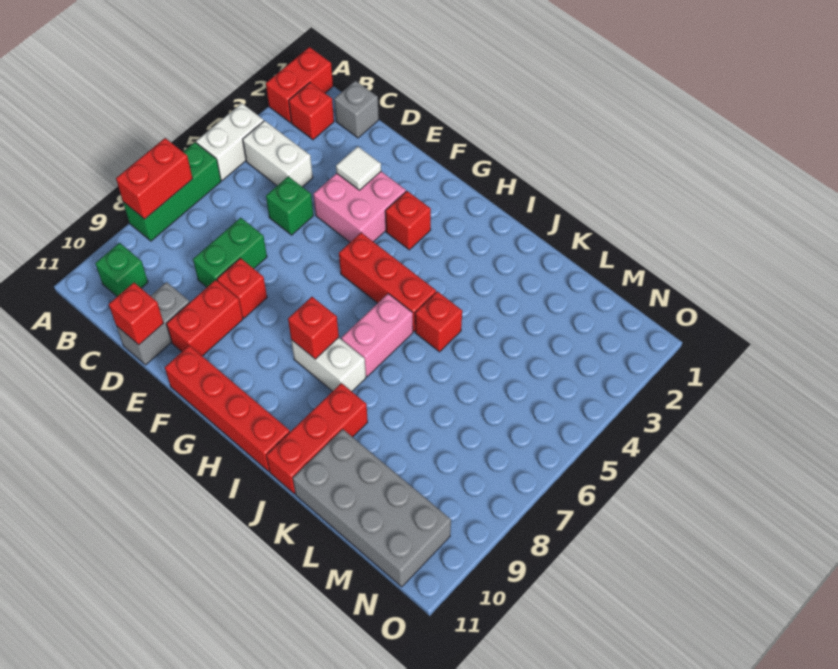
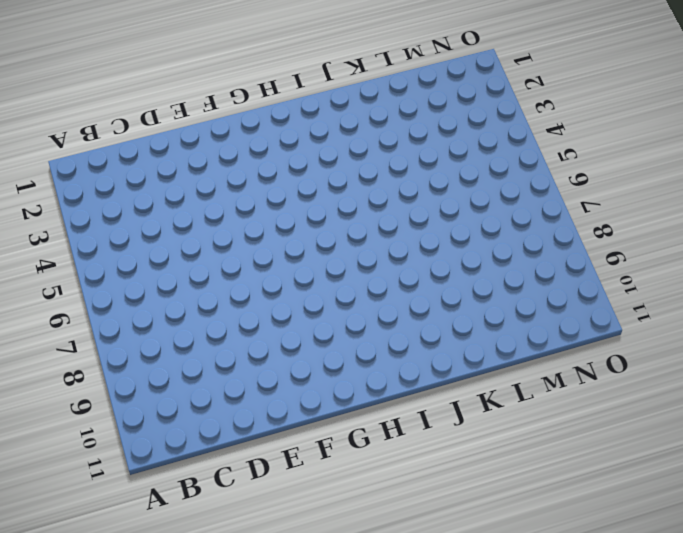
none -> red 1x2 brick [266,47,333,122]
none -> white 1x2 brick [196,103,264,180]
none -> green 1x3 brick [123,142,221,241]

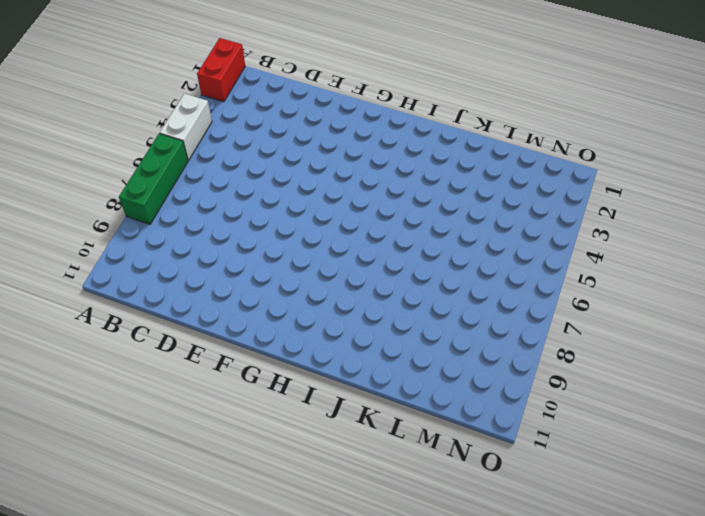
none -> red 1x1 brick [289,83,334,140]
none -> white 1x2 brick [243,121,313,187]
none -> green 1x1 brick [95,243,148,296]

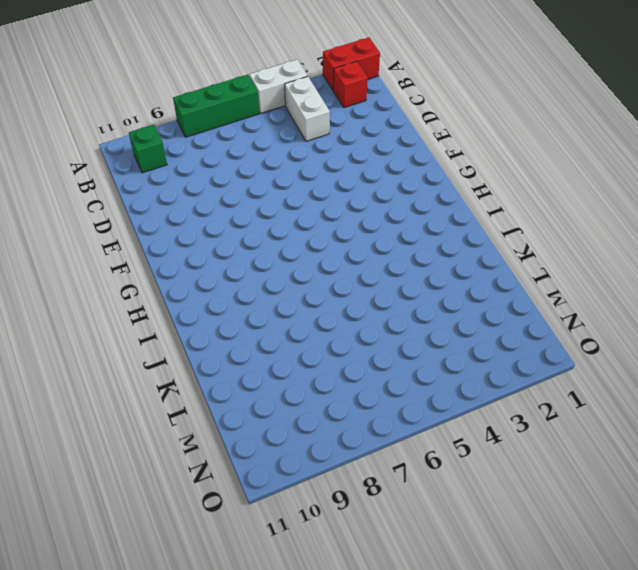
none -> grey 1x1 brick [334,81,379,138]
none -> green 1x1 brick [266,176,313,235]
none -> green 1x2 brick [193,218,267,287]

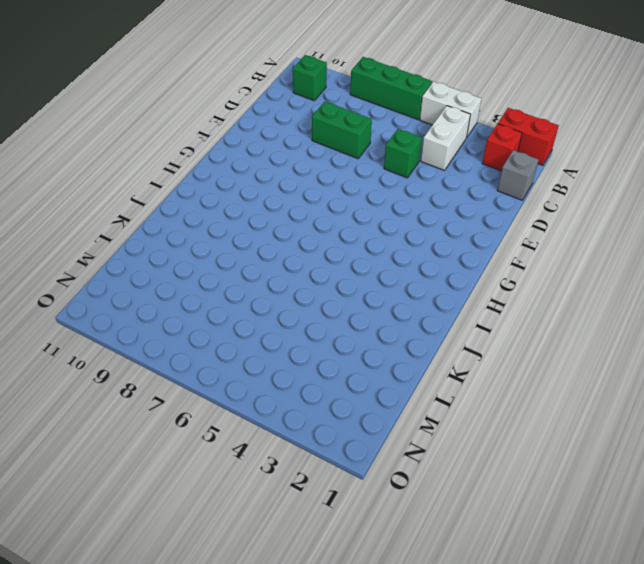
none -> grey 1x2 brick [116,282,190,365]
none -> pink 2x2 brick [313,172,406,242]
none -> red 1x1 brick [217,258,267,318]

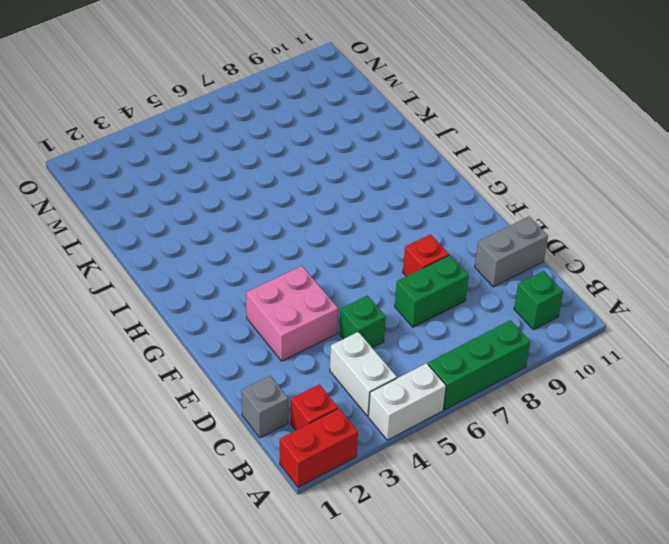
none -> red 1x2 brick [166,280,243,356]
none -> red 1x4 brick [165,345,290,471]
none -> red 1x1 brick [385,191,431,250]

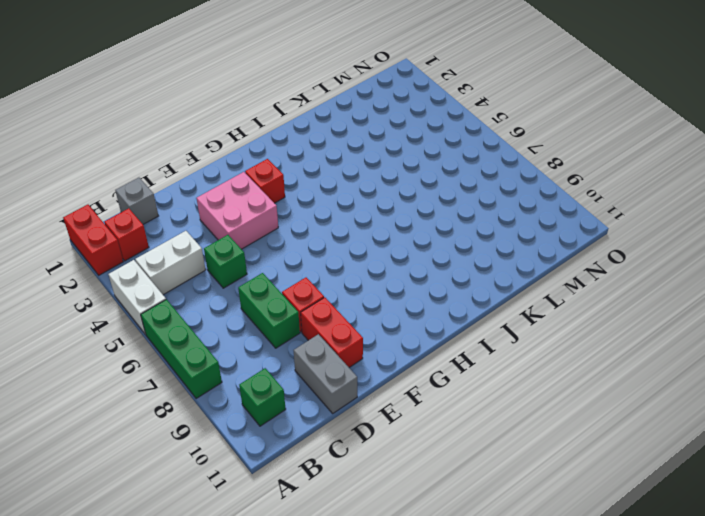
none -> red 1x4 brick [165,345,290,471]
none -> red 1x3 brick [339,233,436,332]
none -> white 1x2 brick [291,338,366,391]

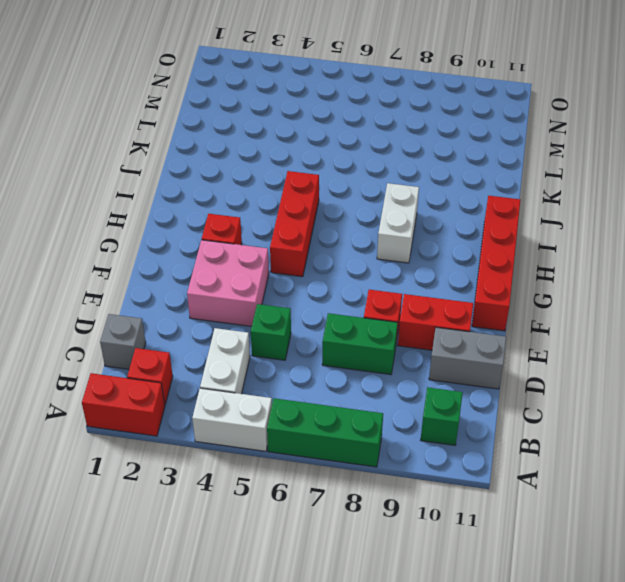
none -> pink 1x2 brick [341,294,413,377]
none -> red 1x1 brick [415,291,462,352]
none -> red 1x3 brick [266,383,368,494]

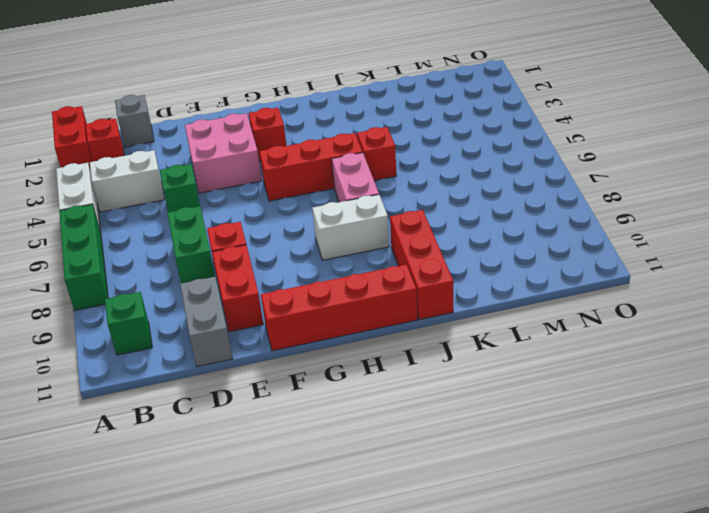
none -> grey 2x4 brick [293,429,451,587]
none -> red 1x2 brick [116,138,193,219]
none -> red 1x1 brick [109,283,163,345]

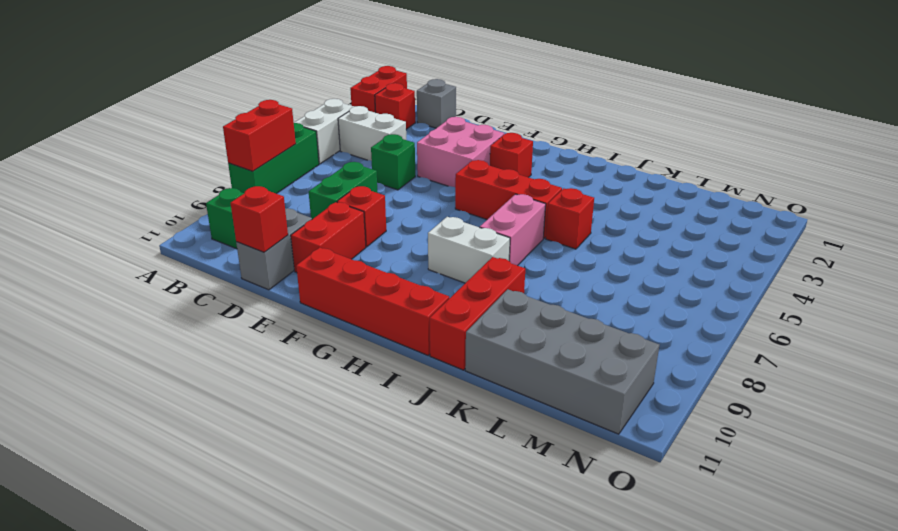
none -> white 1x1 tile [336,146,381,190]
none -> red 1x1 brick [288,297,339,359]

